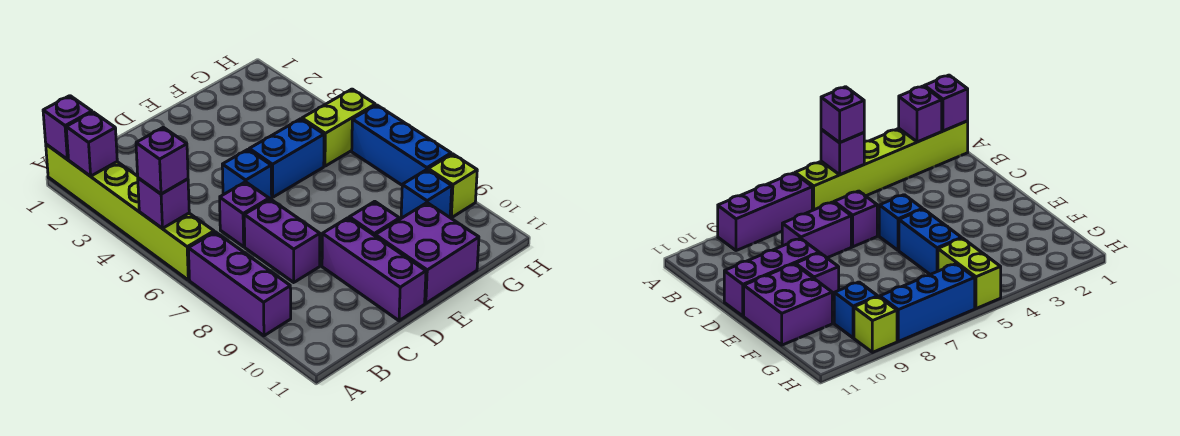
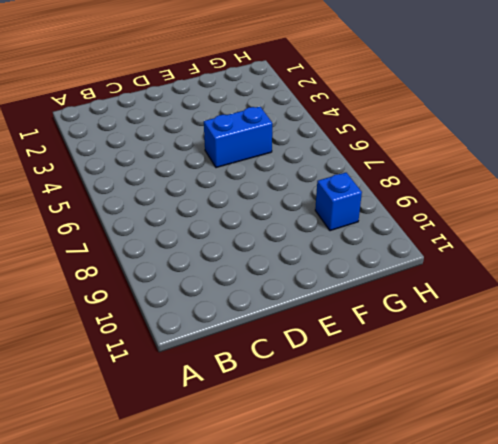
none -> lime 1x6 brick [46,144,214,280]
none -> purple 1x3 brick [188,232,291,336]
none -> purple 1x1 brick [220,182,269,247]

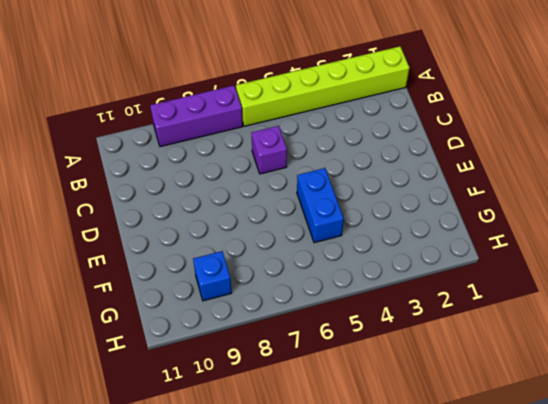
none -> purple 1x2 brick [244,199,320,282]
none -> blue 1x1 brick [222,150,272,199]
none -> purple 1x3 brick [322,218,426,321]

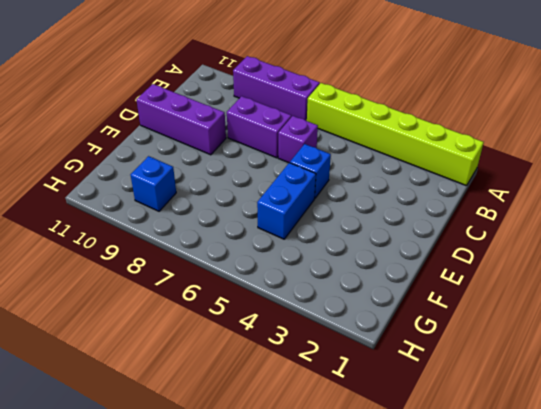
none -> purple 1x1 brick [349,201,399,236]
none -> purple 2x2 brick [375,203,479,303]
none -> lime 1x2 brick [302,89,375,166]

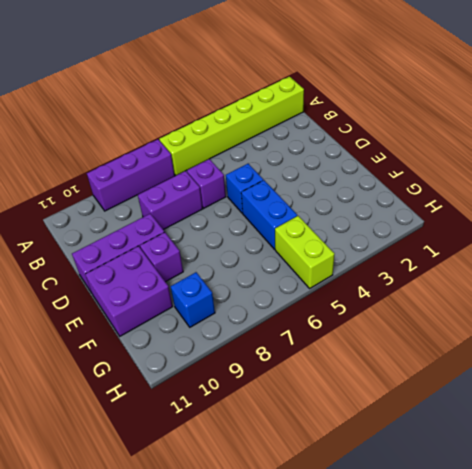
none -> blue 1x3 brick [352,105,451,185]
none -> lime 1x1 brick [428,154,477,218]
none -> purple 1x1 brick [43,96,92,159]

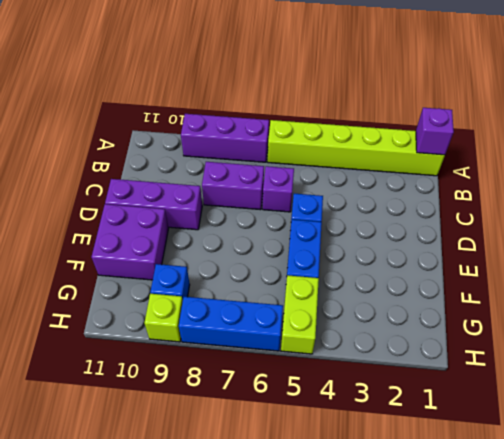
none -> purple 1x1 brick [349,201,399,236]
none -> purple 1x1 brick [66,112,117,176]
none -> purple 1x1 brick [138,178,189,228]

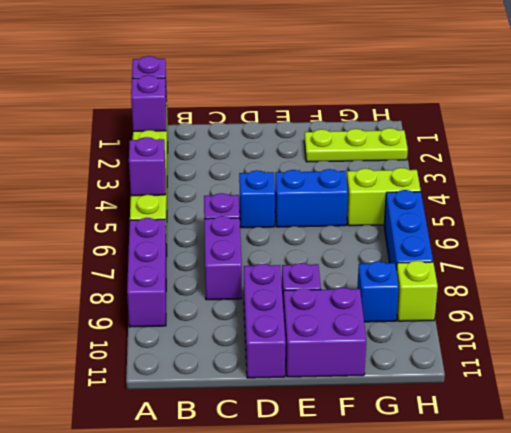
lime 1x3 plate [304,128,408,162] -> none
none -> purple 1x1 brick [136,127,188,194]

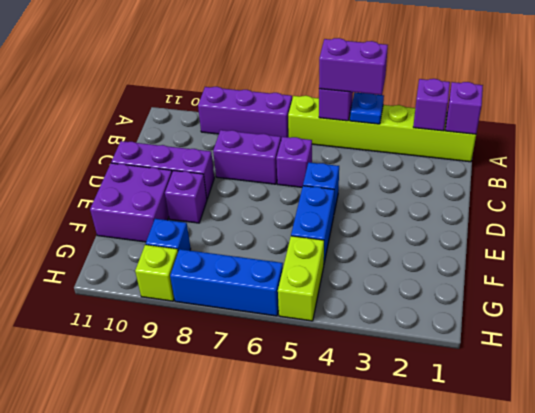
blue 1x1 plate [350,92,384,124] -> none
purple 1x2 brick [319,38,388,95] -> purple 1x1 brick [136,127,188,194]

